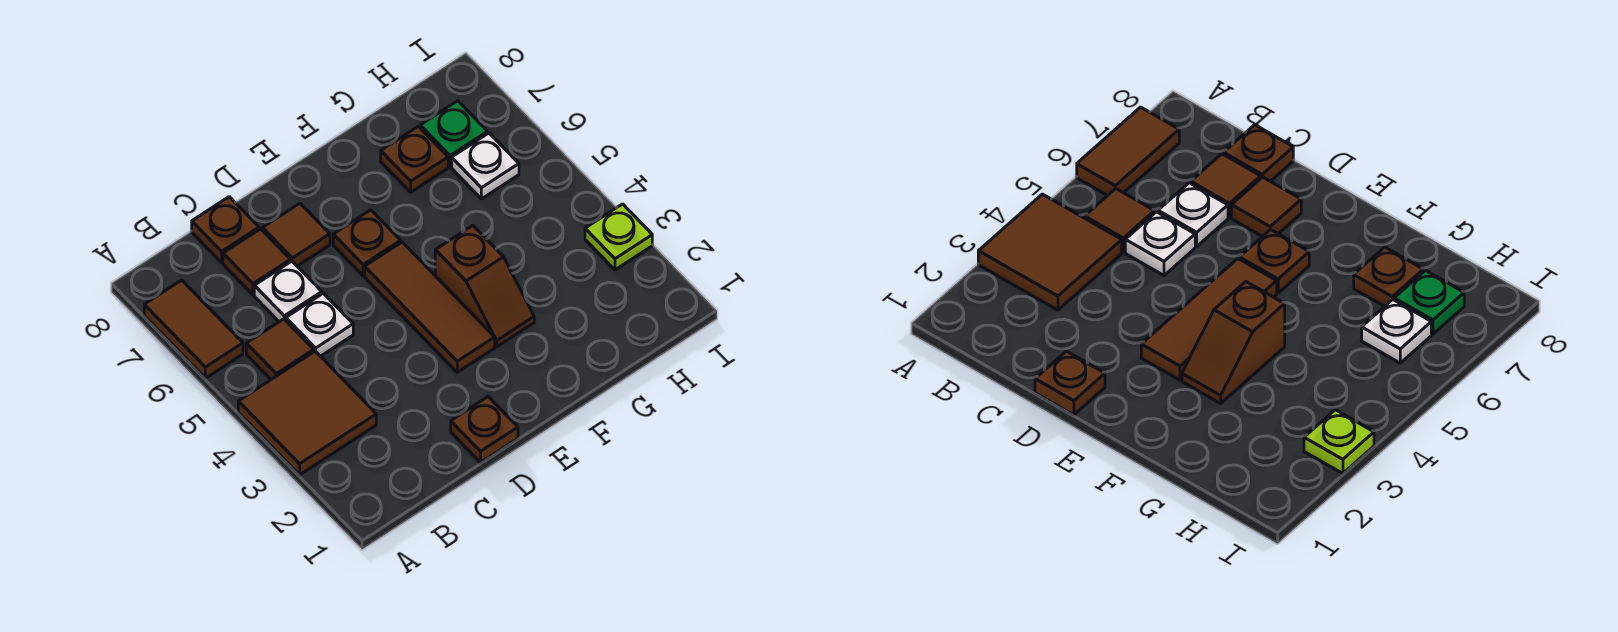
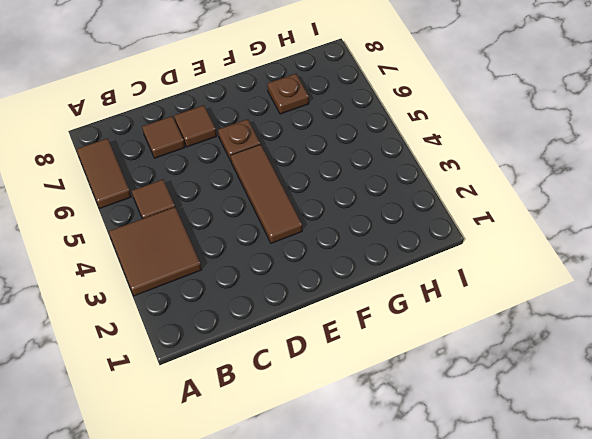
none -> white 1x1 plate [286,293,353,356]
none -> white 1x1 plate [254,261,322,322]
none -> brown 1x1 plate [192,197,259,262]

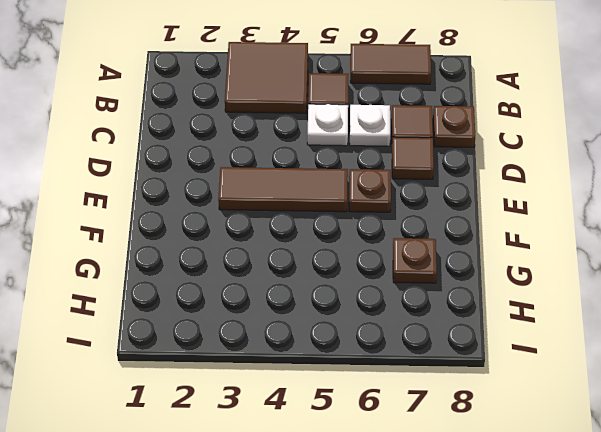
none -> brown 1x1 plate [451,397,518,462]
none -> brown 1x2 slope [435,226,534,347]
none -> white 1x1 plate [452,133,519,199]

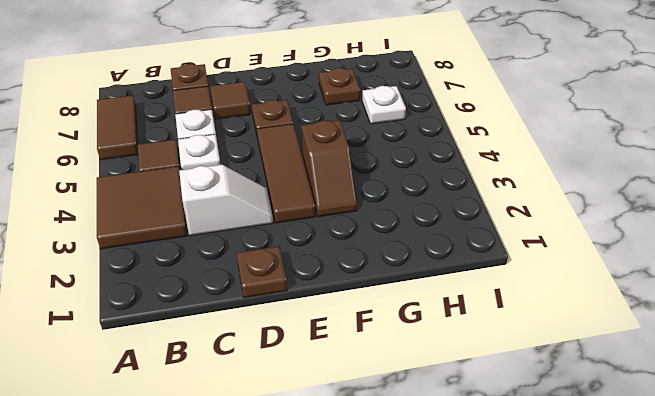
white 1x2 slope [179,165,273,236] -> none
none -> green 1x1 plate [420,101,488,167]
none -> lime 1x1 plate [585,204,652,270]

